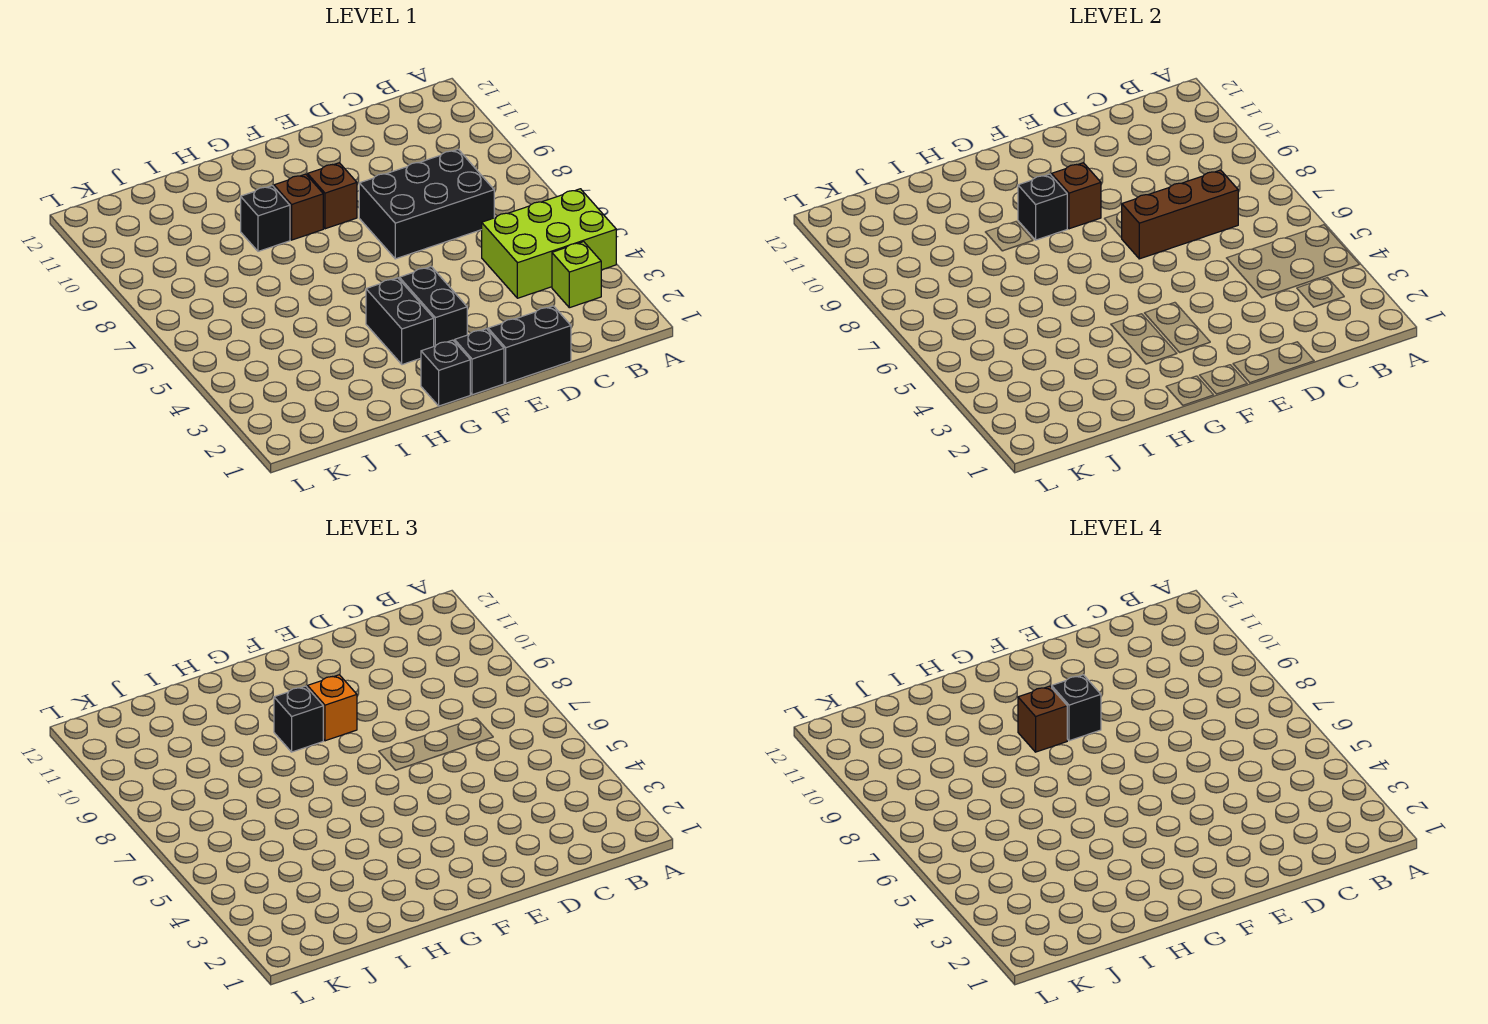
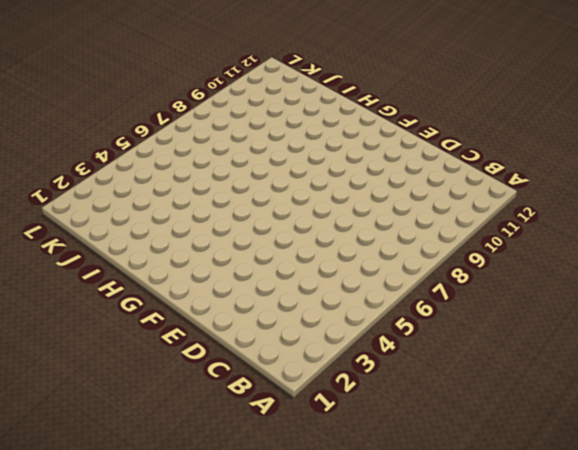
none -> lime 2x3 brick [482,189,616,298]
none -> lime 1x1 brick [552,242,601,308]
none -> black 2x3 brick [359,149,494,259]

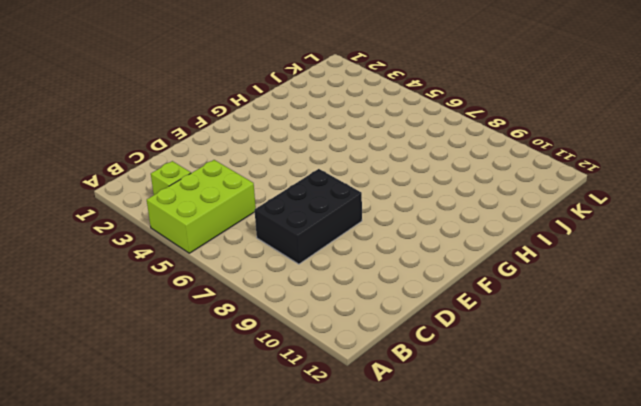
none -> black 1x2 brick [488,306,571,383]
none -> black 1x1 brick [455,329,504,395]
none -> black 1x2 brick [399,267,467,346]

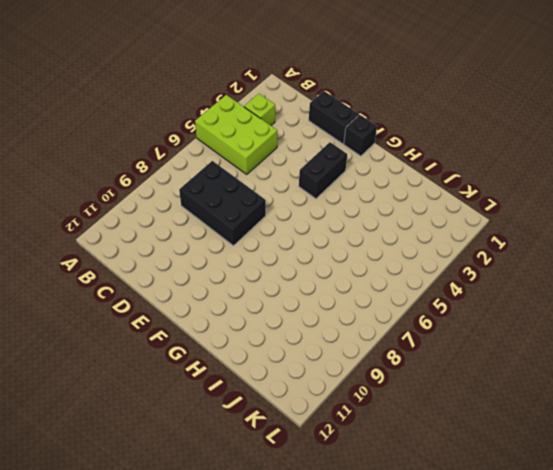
none -> brown 1x1 brick [308,163,357,229]
none -> black 1x1 brick [421,340,470,406]
none -> black 1x2 brick [366,278,434,365]

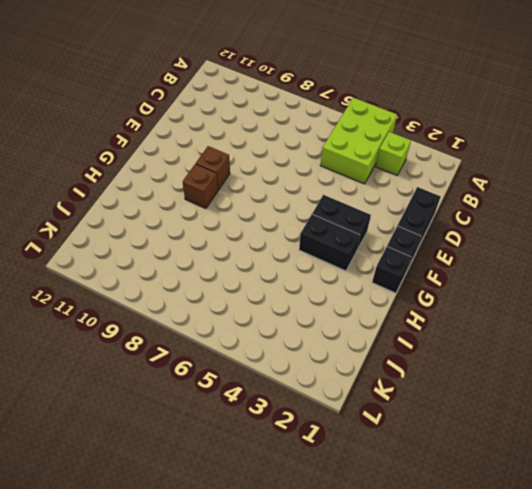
none -> black 2x3 brick [359,149,494,259]
none -> black 1x1 brick [241,186,290,251]
none -> brown 1x3 brick [1122,170,1238,259]

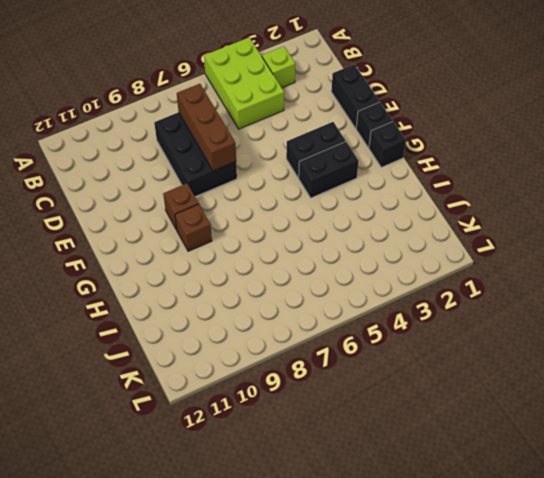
none -> black 1x1 brick [241,186,290,251]
none -> brown 1x1 brick [1052,163,1101,229]
none -> black 1x1 brick [1018,174,1067,240]

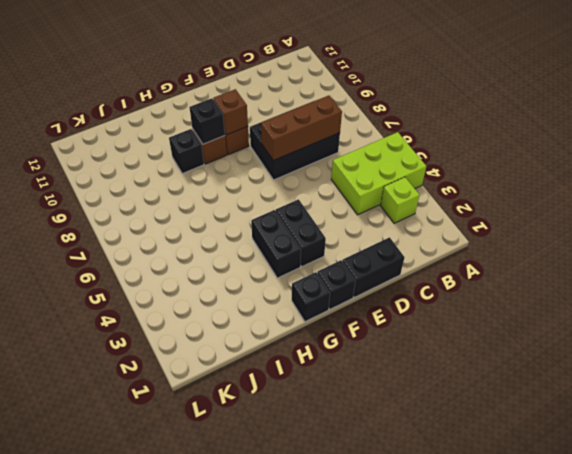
none -> orange 1x1 brick [308,675,357,741]
none -> black 1x1 brick [274,686,323,752]
none -> black 1x1 brick [1052,675,1101,741]

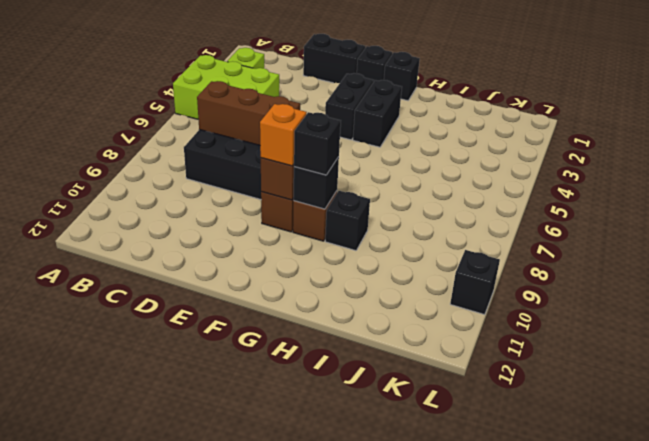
black 1x1 brick [450,250,500,315] -> black 1x1 brick moved to [1052,675,1101,741]
none -> brown 1x1 brick [1018,686,1067,752]

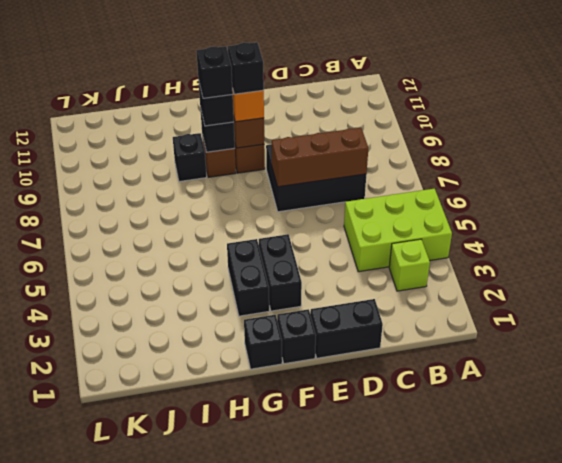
black 1x1 brick [196,46,233,98] -> brown 1x1 brick [1018,686,1067,752]

